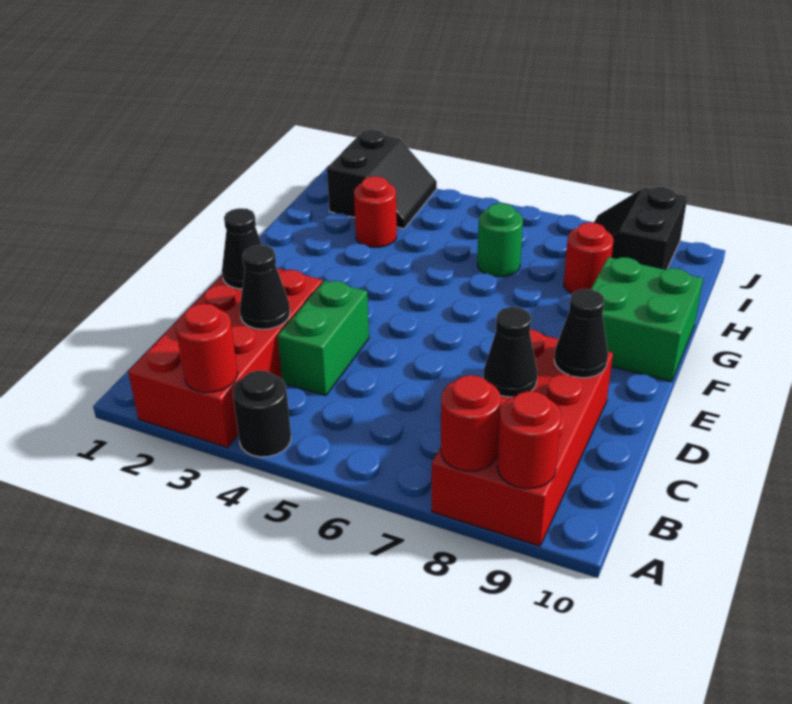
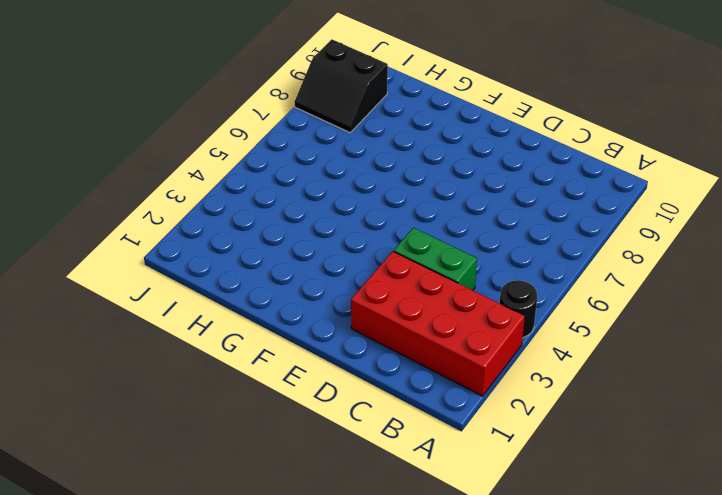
none -> red 2x4 brick [432,330,613,546]
none -> green 2x2 brick [591,257,703,382]
none -> red 1x1 round brick [354,176,397,247]

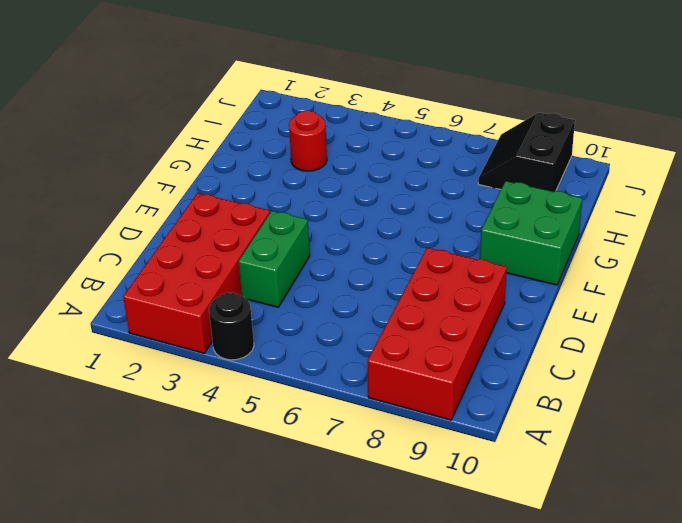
none -> green 1x1 round brick [477,203,523,277]
none -> red 1x1 round brick [564,222,614,294]
none -> black 2x2 slope [327,129,437,229]

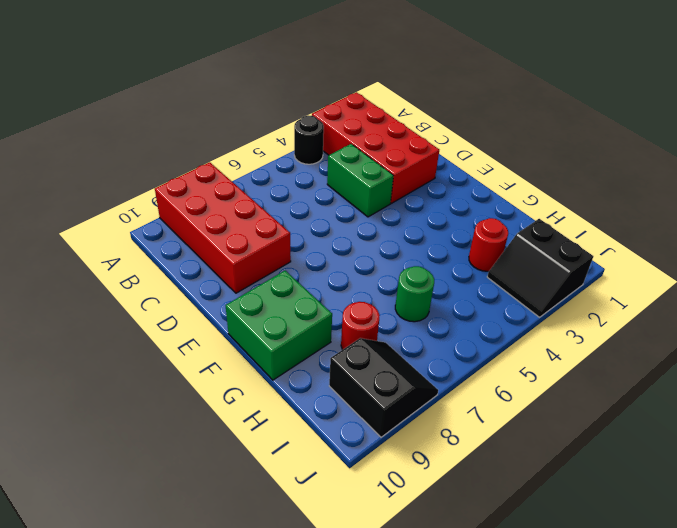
none -> red 1x1 round brick [176,303,238,393]
none -> red 1x1 round brick [441,375,501,471]
none -> red 1x1 round brick [497,391,561,489]

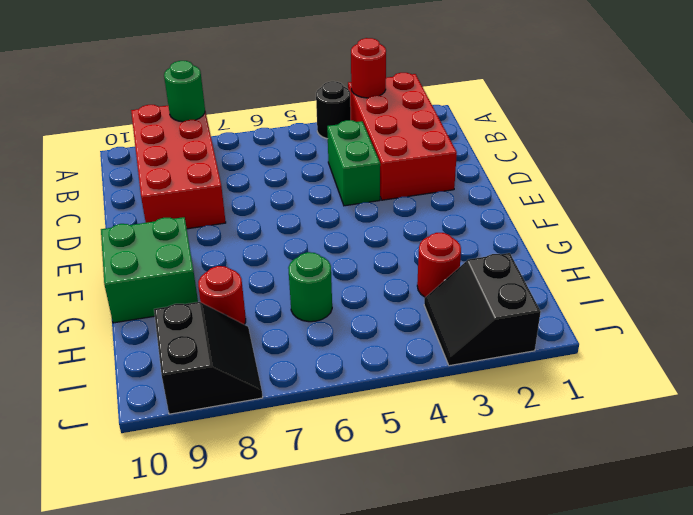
green 1x1 round brick [164,61,205,122] -> red 1x1 round brick [441,375,501,471]
none -> red 1x1 round brick [497,391,561,489]
none -> black 1x1 cone [240,245,290,329]
none -> black 1x1 cone [483,307,537,397]

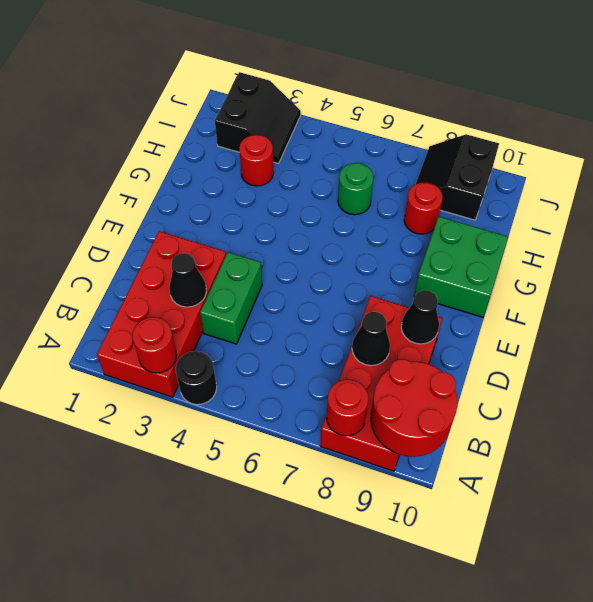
red 2x2 round brick [371,359,458,457] -> red 1x1 round brick [497,391,561,489]
none -> black 1x1 cone [222,208,262,289]

